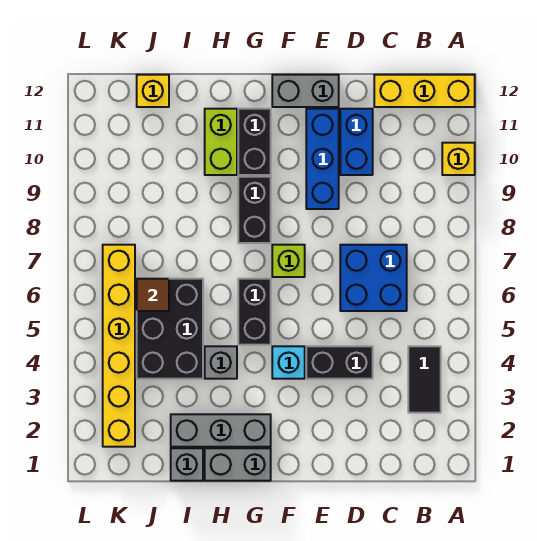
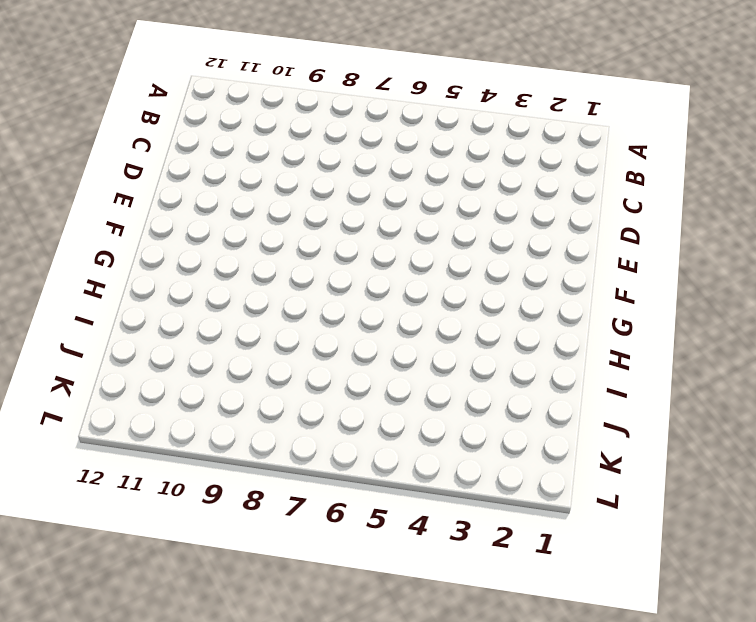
none -> yellow 1x1 brick [442,143,475,175]
none -> yellow 1x3 brick [374,75,475,107]
none -> black 1x2 tile [408,346,441,413]

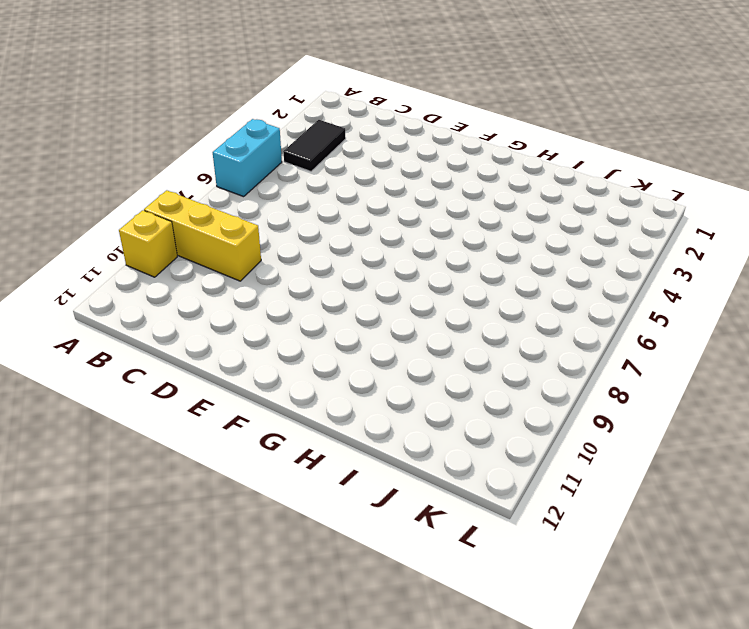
cyan 1x2 brick [213,119,282,197] -> none
yellow 1x3 brick [144,190,261,281] -> yellow 1x3 brick moved to [374,75,475,107]
none -> blue 2x2 brick [340,245,407,311]
none -> black 1x2 brick [306,346,373,379]
none -> blue 1x2 brick [340,109,373,175]

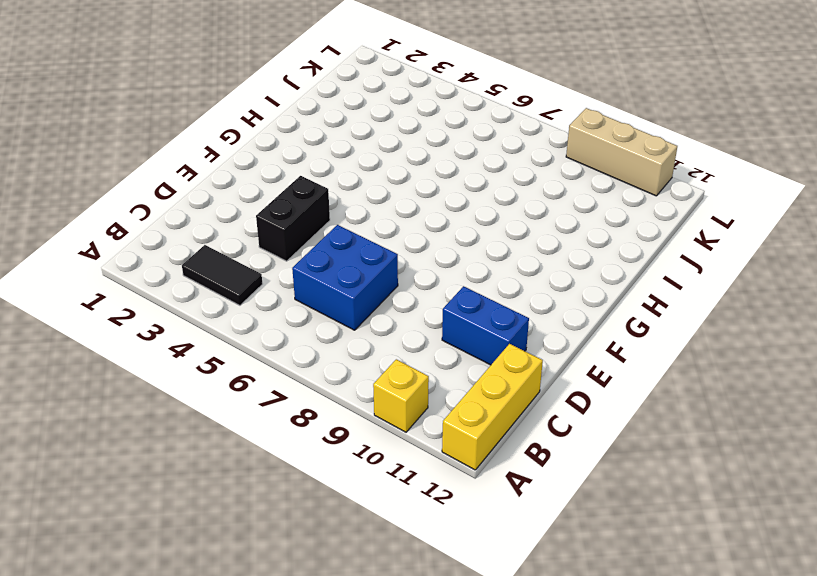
tan 1x3 brick [566,108,677,196] -> none
none -> blue 1x3 brick [306,109,339,209]
none -> grey 1x2 brick [272,75,339,107]
none -> cyan 1x1 brick [272,346,305,379]

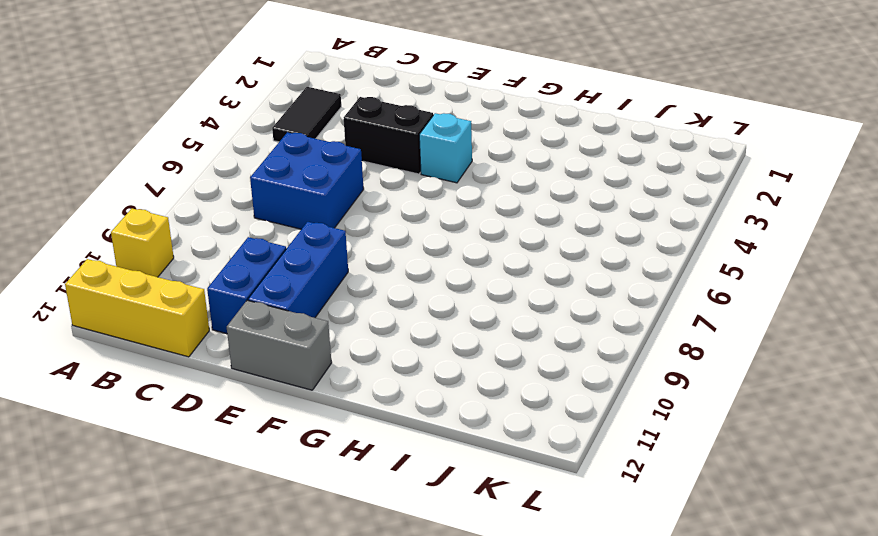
none -> lime 1x1 brick [272,245,305,277]
none -> grey 1x2 brick [205,448,271,481]
none -> grey 1x3 brick [171,414,271,447]

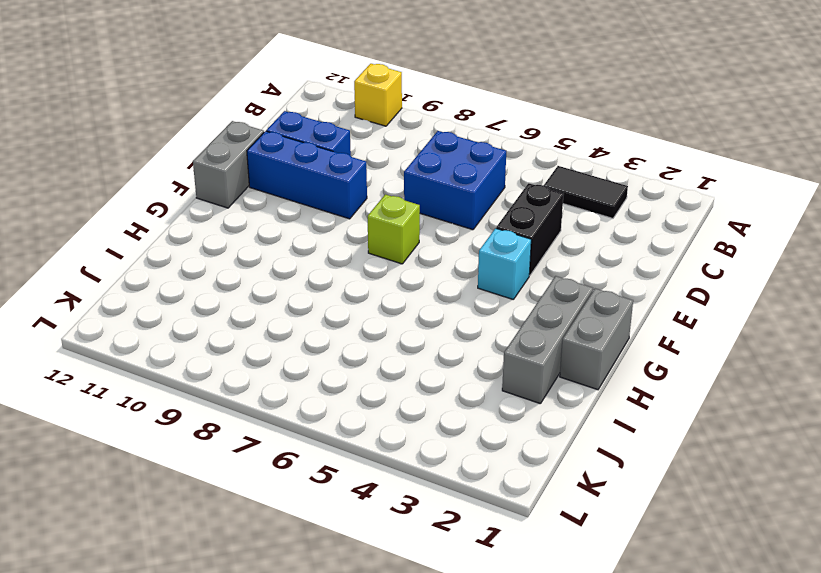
none -> yellow 1x3 brick [374,75,475,107]
none -> black 1x2 brick [238,279,271,345]
none -> black 1x2 brick [238,177,271,243]

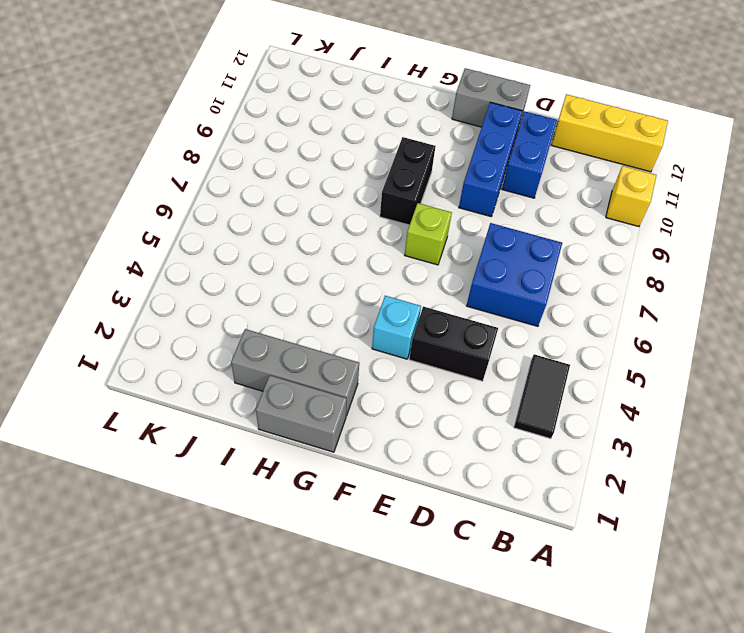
none -> black 1x2 brick [238,279,271,345]
none -> black 1x2 brick [238,109,271,175]
none -> grey 1x1 brick [205,346,237,379]

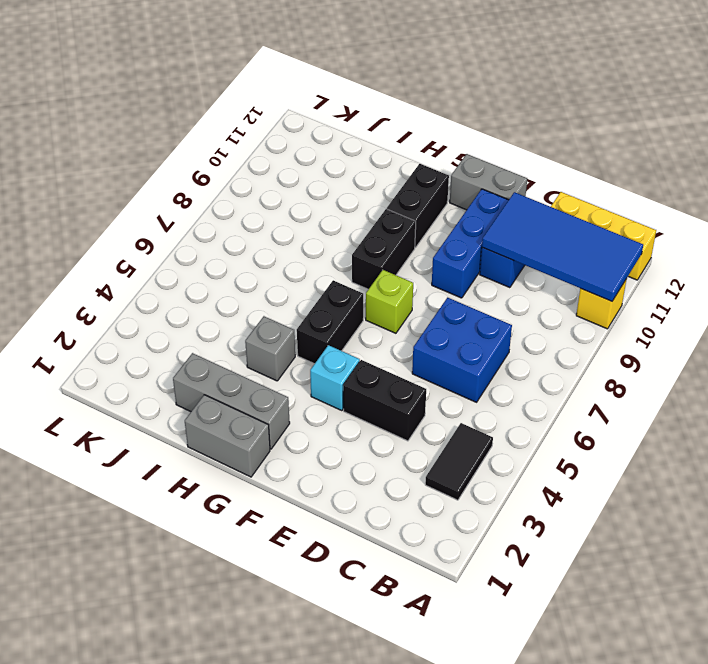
blue 2x4 tile [482,192,643,301] -> none
none -> lime 1x2 brick [205,109,237,175]
none -> grey 1x1 brick [171,448,203,481]
none -> black 2x3 brick [137,279,203,379]

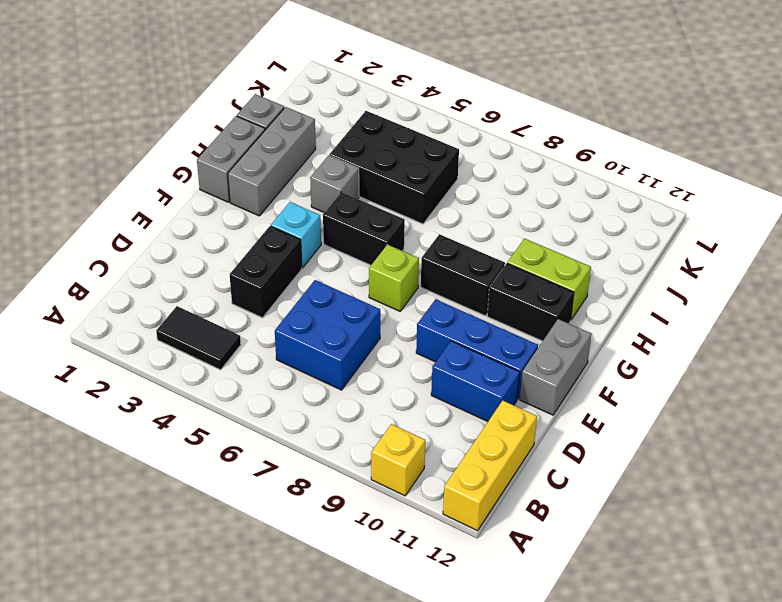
none -> yellow 1x1 brick [137,75,169,107]
none -> yellow 1x6 brick [103,245,135,447]
none -> brown 1x1 tile [137,279,169,311]

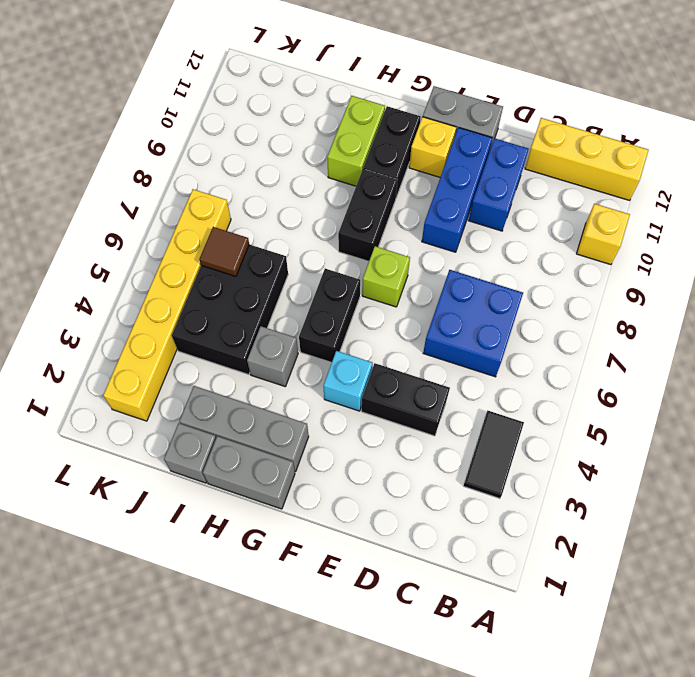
yellow 1x1 brick [409,117,456,177] -> yellow 1x1 brick moved to [137,75,169,107]

